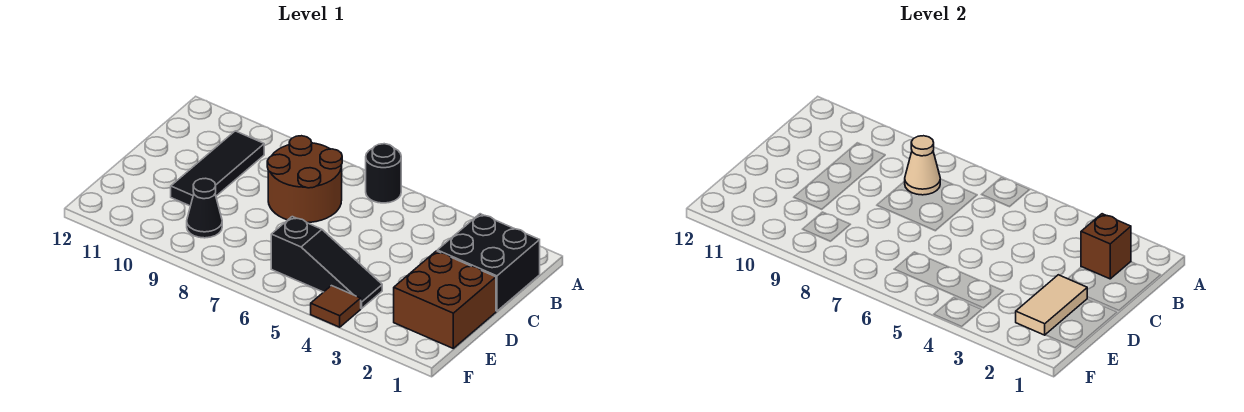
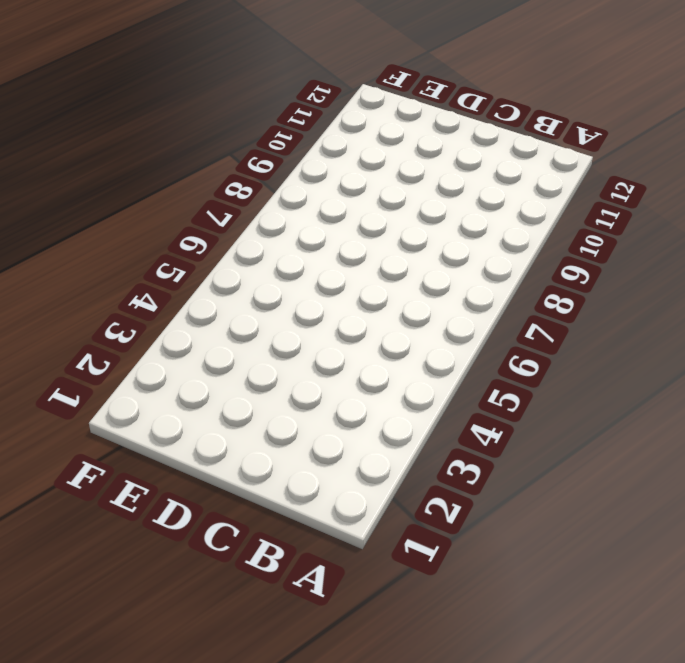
none -> black 1x1 round brick [366,144,401,203]
none -> black 2x2 brick [437,214,540,311]

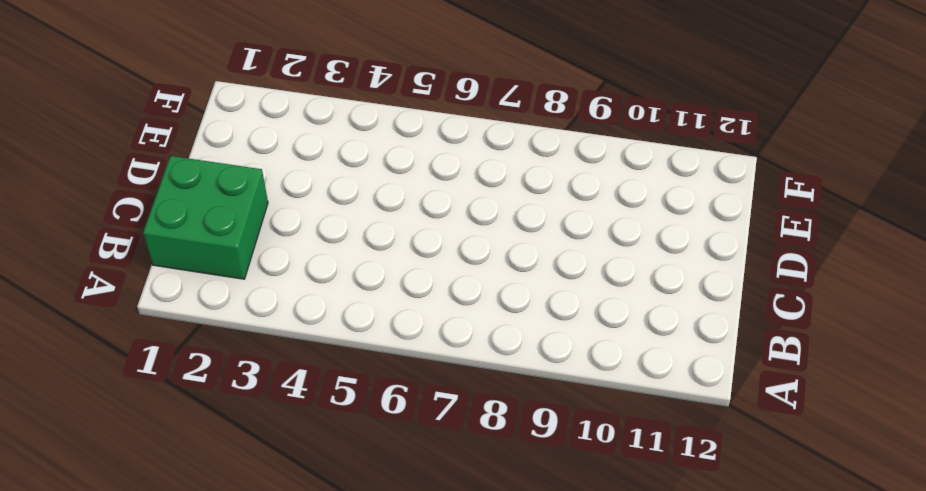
green 2x2 brick [143,156,268,279] -> black 2x2 brick [437,214,540,311]
none -> black 1x1 round brick [366,144,401,203]
none -> brown 2x2 round brick [267,136,342,223]

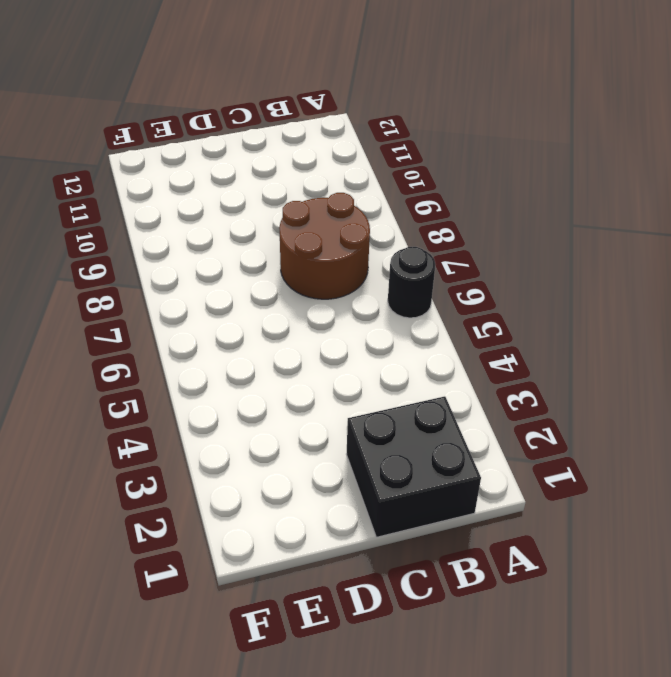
none -> black 1x3 tile [171,131,264,206]
none -> brown 2x2 brick [394,251,496,348]

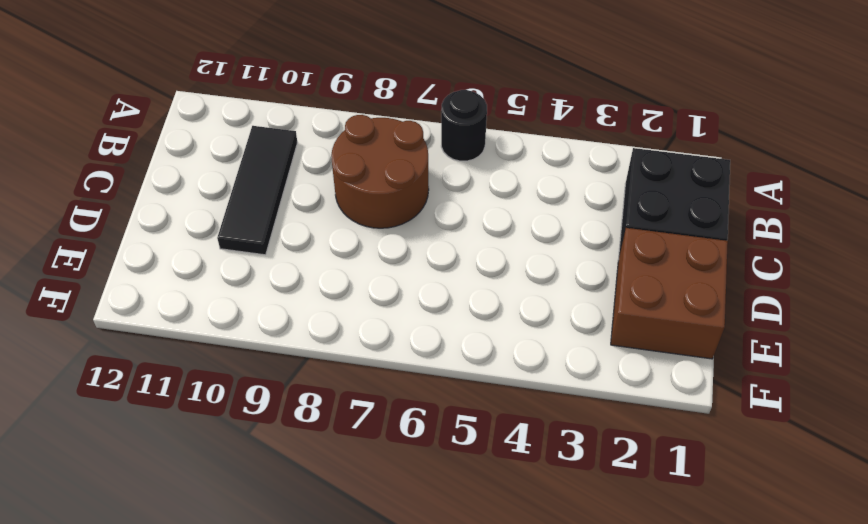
none -> black 1x3 slope [271,217,382,309]
none -> black 1x1 cone [187,178,222,238]

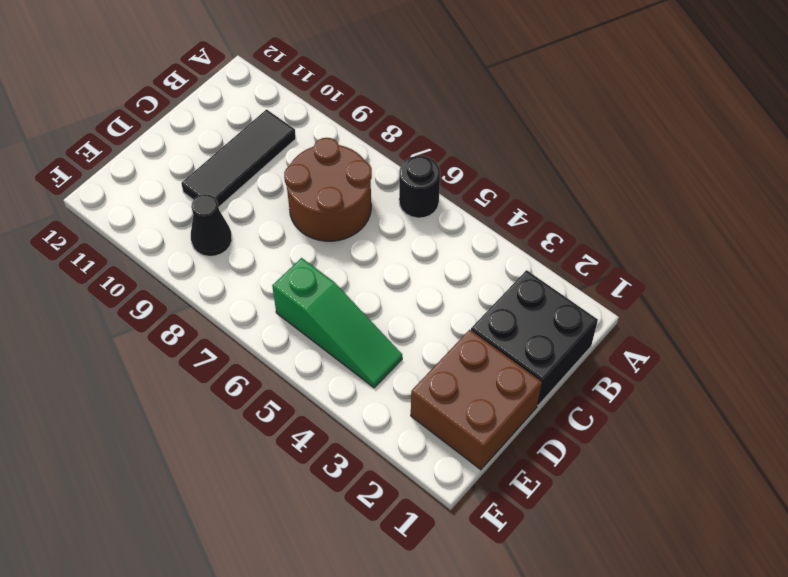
green 1x3 slope [272,258,402,388] -> black 1x3 slope [271,217,382,309]
none -> brown 1x1 tile [311,286,361,327]
none -> brown 1x1 brick [1081,214,1131,279]

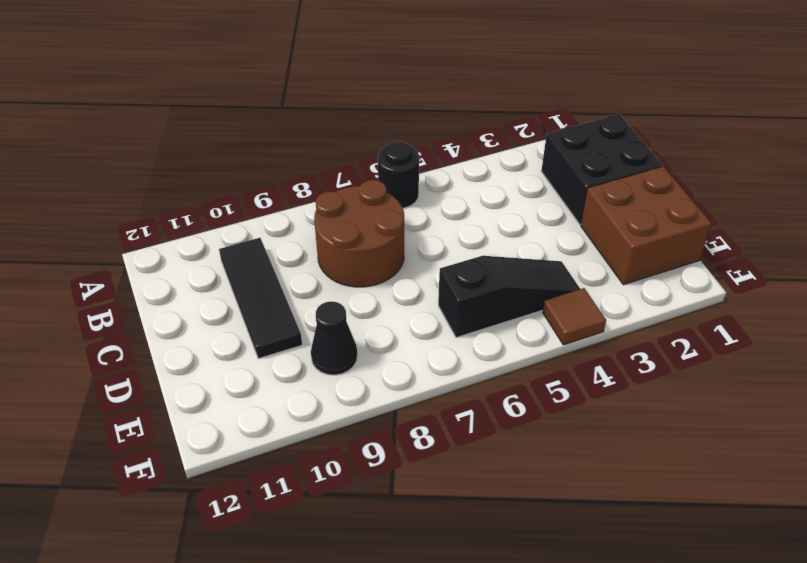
none -> brown 1x1 brick [1081,214,1131,279]
none -> tan 1x1 cone [905,136,940,195]

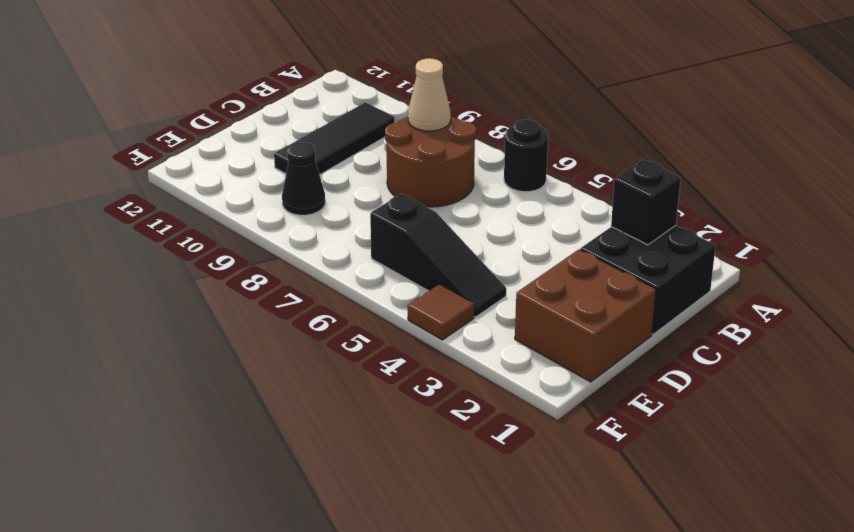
black 1x1 brick [611,160,681,245] -> brown 1x1 brick [1081,214,1131,279]
none -> tan 1x2 tile [1016,275,1087,335]

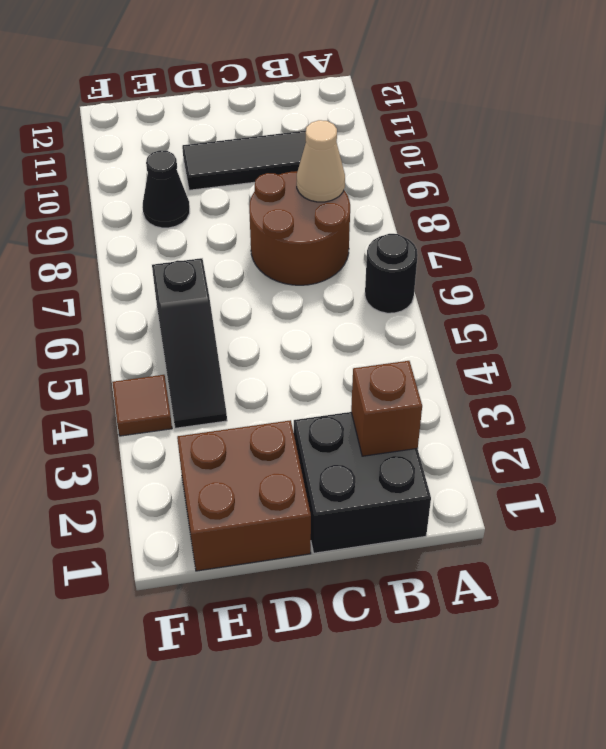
none -> tan 1x2 tile [1016,275,1087,335]

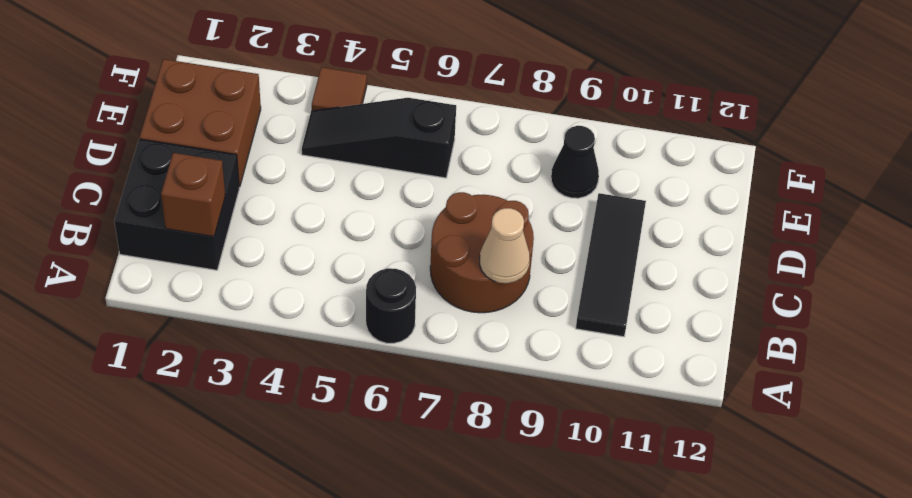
none -> tan 1x2 tile [1016,275,1087,335]

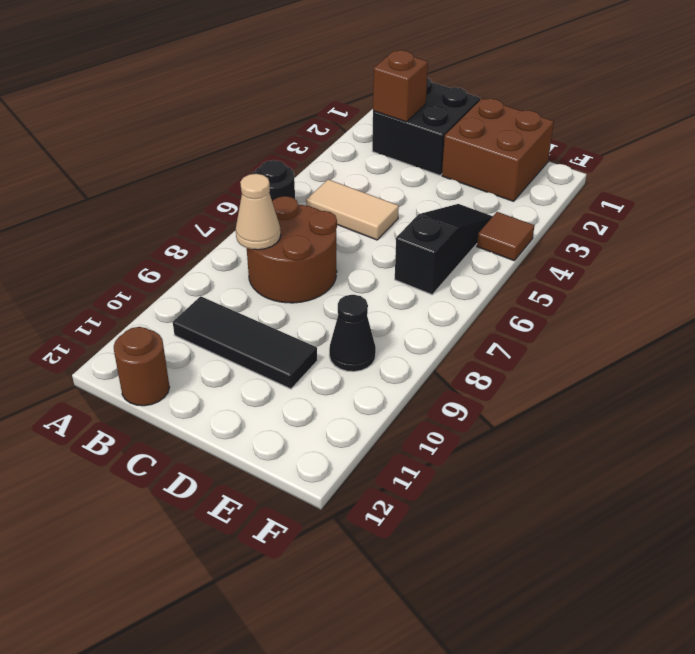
tan 1x2 tile [306,179,399,240] -> tan 1x2 tile moved to [1016,275,1087,335]
brown 1x1 round brick [114,327,170,406] -> none

